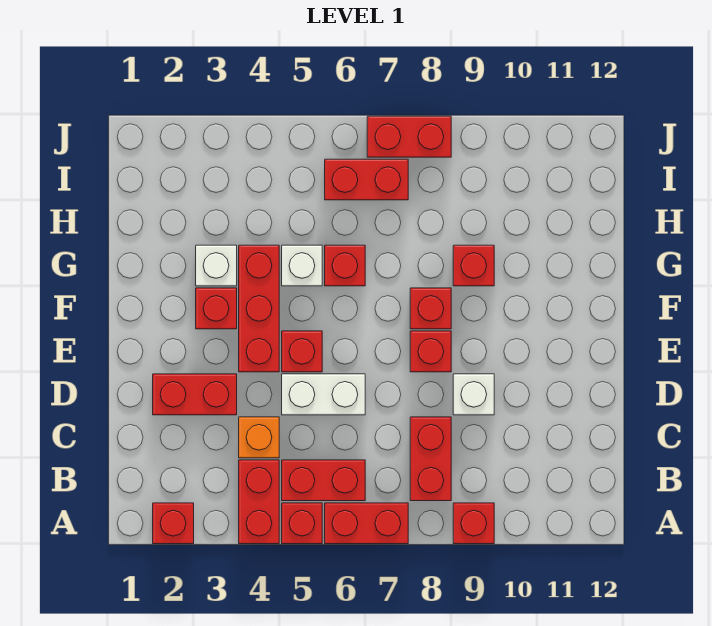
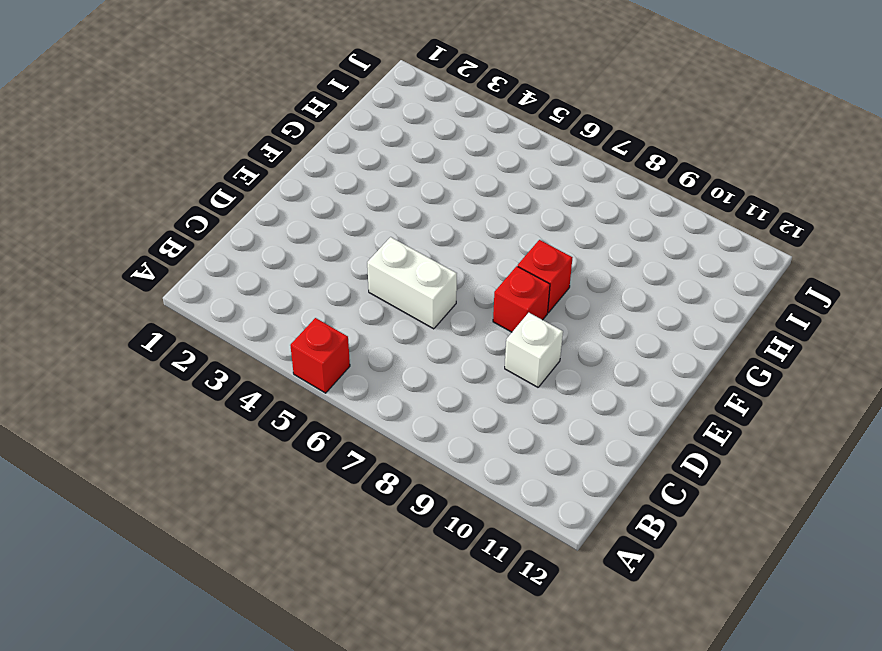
none -> red 1x1 brick [153,503,194,544]
none -> red 1x2 brick [239,460,279,544]
none -> red 1x2 brick [325,503,408,544]

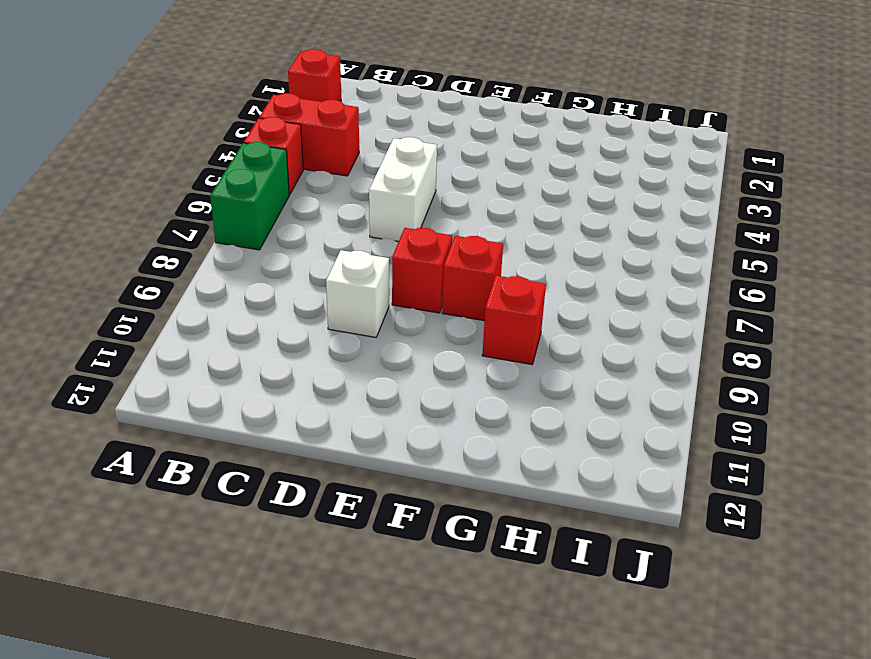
green 1x2 brick [210,142,289,250] -> red 1x2 brick [325,503,408,544]
none -> red 1x1 brick [453,503,494,544]
none -> red 1x2 brick [282,460,365,501]
none -> red 1x2 brick [410,417,451,501]

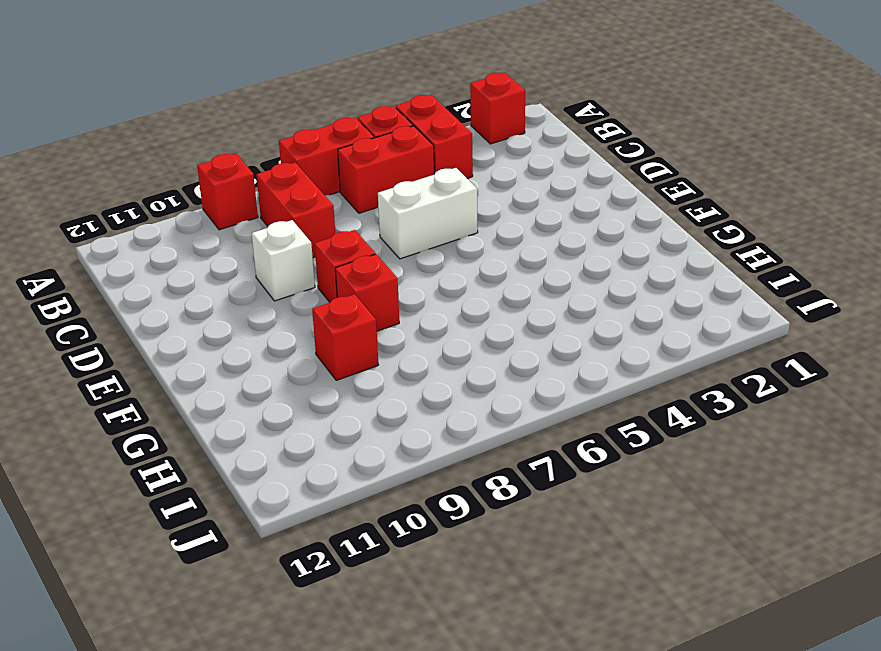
none -> orange 1x1 brick [239,417,279,458]
none -> red 1x2 brick [153,374,237,415]
none -> red 1x3 brick [239,245,279,372]

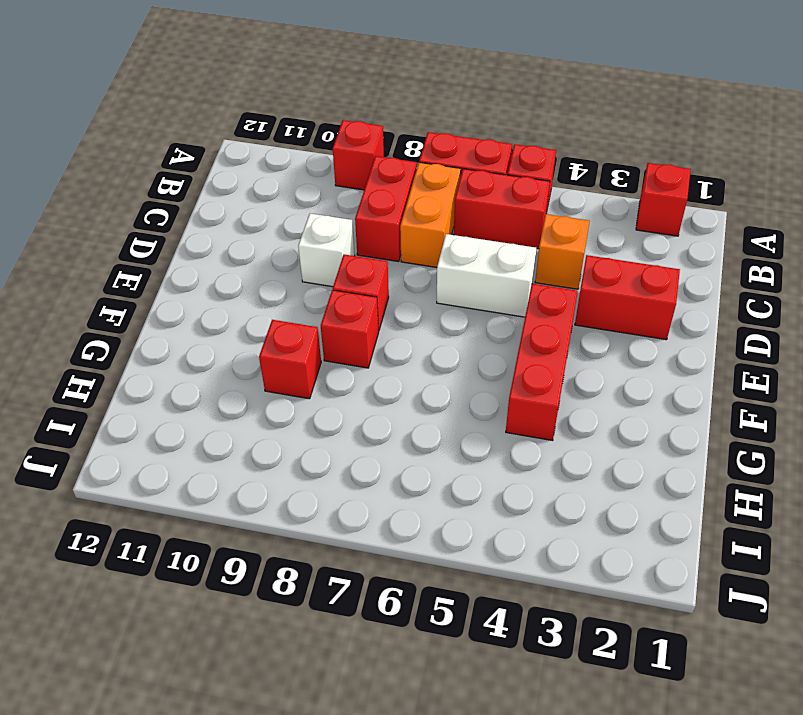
orange 1x2 brick [400,162,461,267] -> none
none -> red 1x2 brick [239,460,279,544]
none -> red 1x1 brick [282,331,322,372]
none -> red 1x1 brick [196,288,237,329]

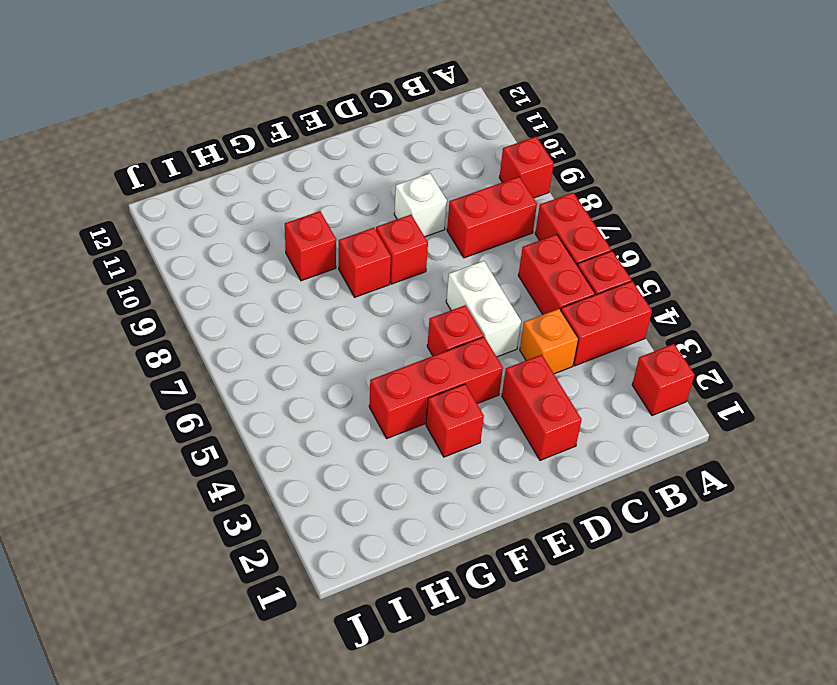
none -> white 1x1 brick [196,245,237,286]
none -> white 1x1 brick [282,245,322,286]
none -> red 1x1 brick [325,245,365,286]

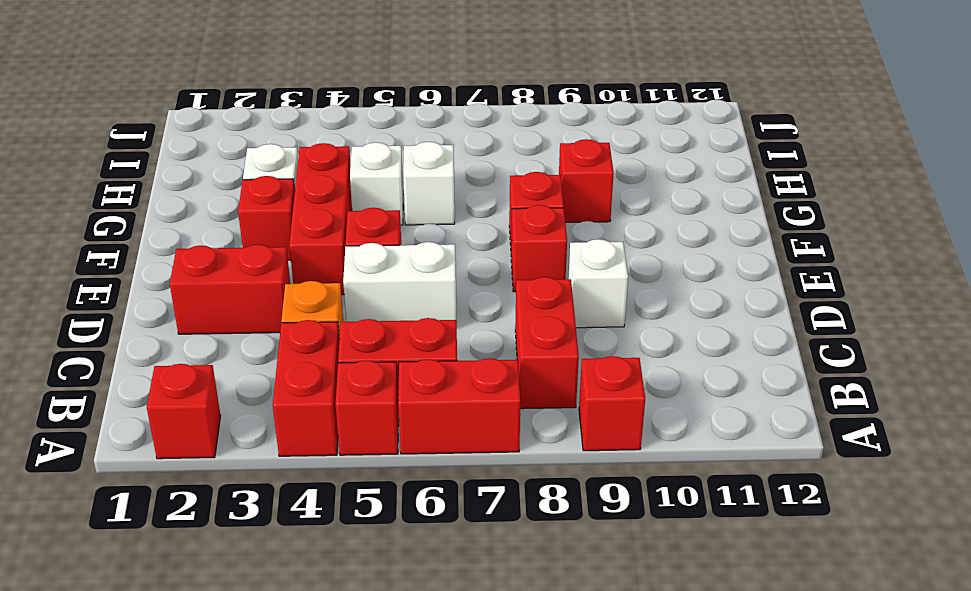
white 1x1 brick [403,142,455,225] -> red 1x1 brick [325,245,365,286]
none -> red 1x2 brick [325,159,408,200]
none -> red 1x2 brick [367,116,451,157]

